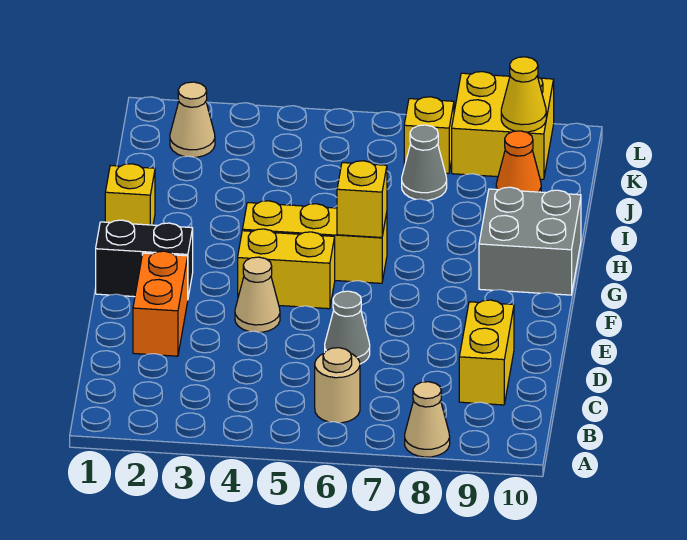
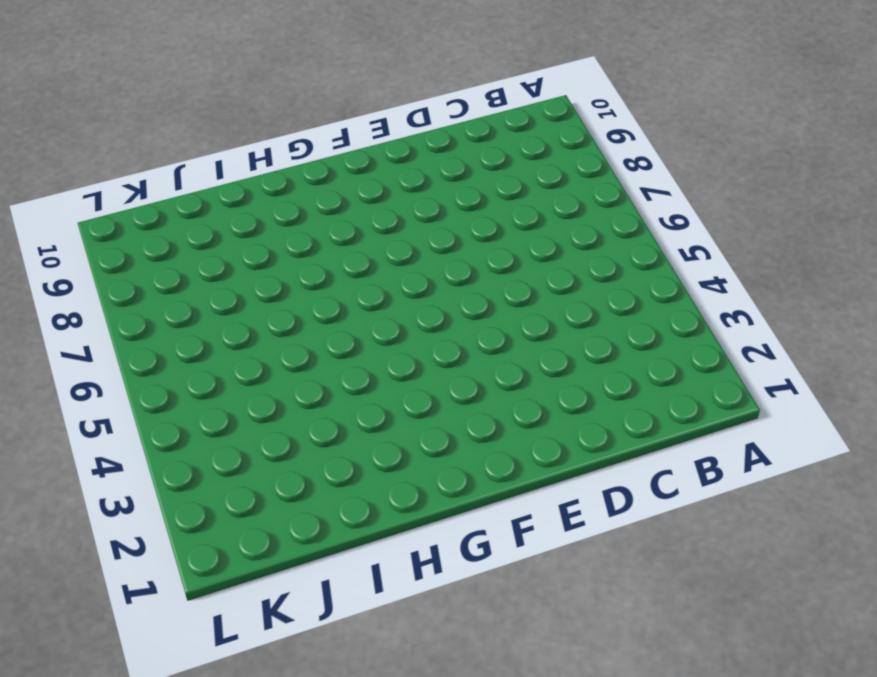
none -> tan 1x1 cone [405,382,450,457]
none -> tan 1x1 round brick [315,348,360,423]
none -> yellow 1x2 brick [459,300,514,405]

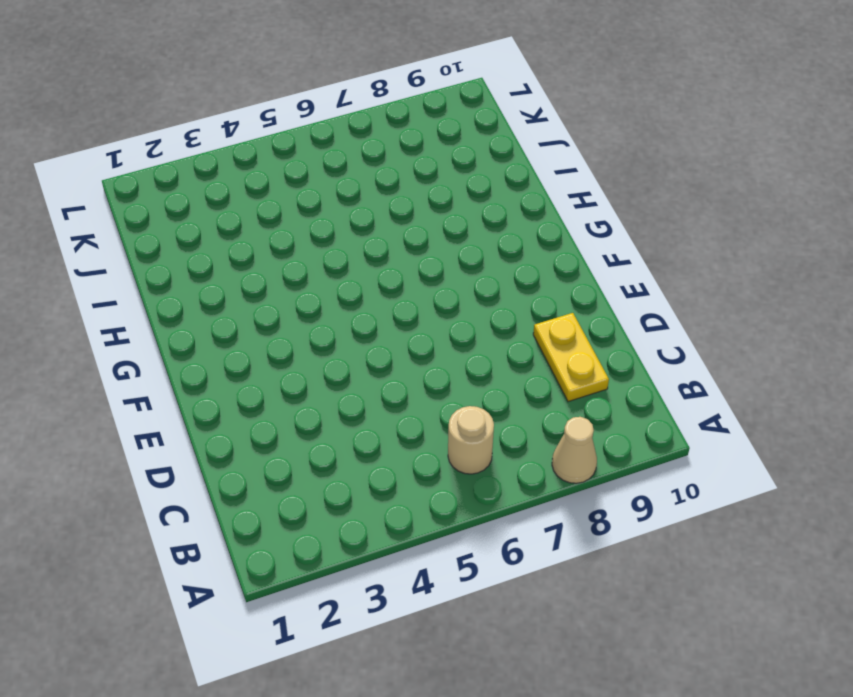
yellow 1x2 plate [533,313,609,402] -> yellow 1x2 brick [459,300,514,405]
none -> orange 1x2 brick [133,251,188,356]
none -> grey 1x1 cone [325,291,370,364]
none -> tan 1x1 cone [235,257,280,332]

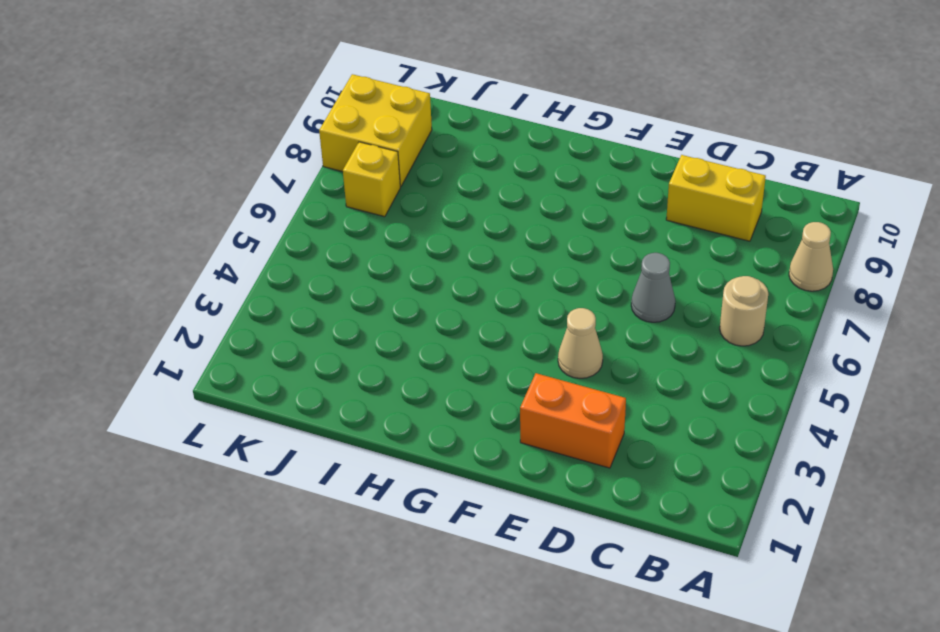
none -> black 1x2 brick [96,220,193,297]
none -> yellow 1x2 brick [238,229,335,309]
none -> yellow 1x3 brick [242,201,387,283]

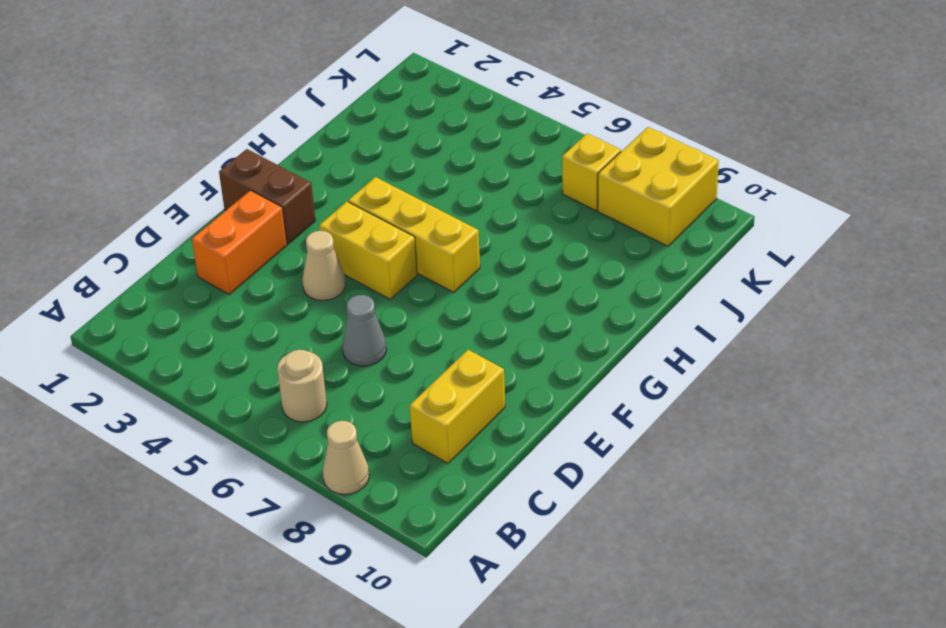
brown 1x2 brick [219,149,315,244] -> black 1x2 brick [96,220,193,297]
none -> grey 2x2 brick [479,187,581,295]
none -> yellow 1x1 brick [105,164,155,225]
none -> grey 1x1 cone [402,125,447,200]

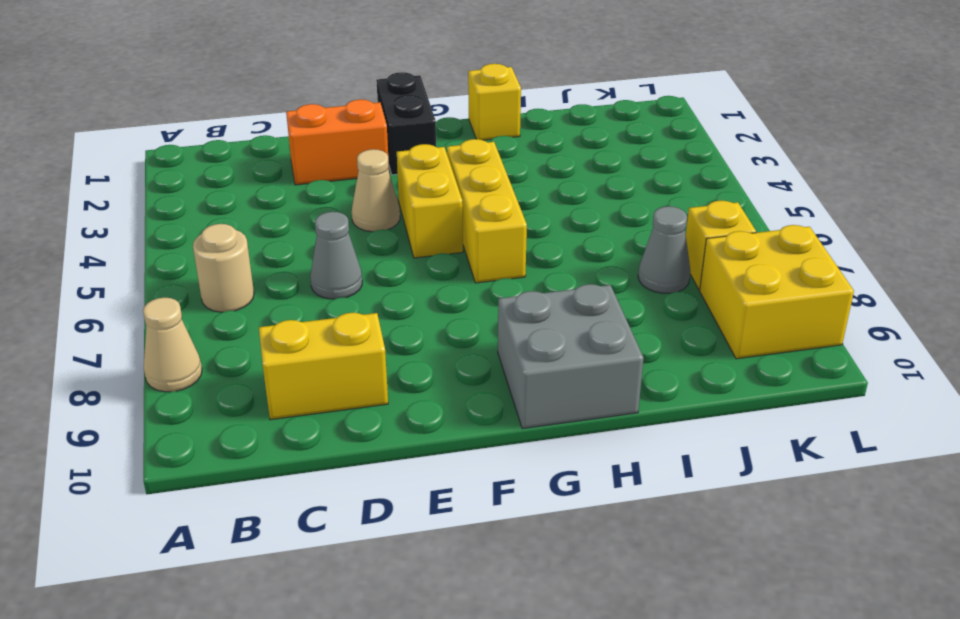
none -> orange 1x1 cone [496,131,541,192]
none -> tan 1x1 cone [170,82,215,157]
none -> yellow 1x1 brick [337,161,387,238]

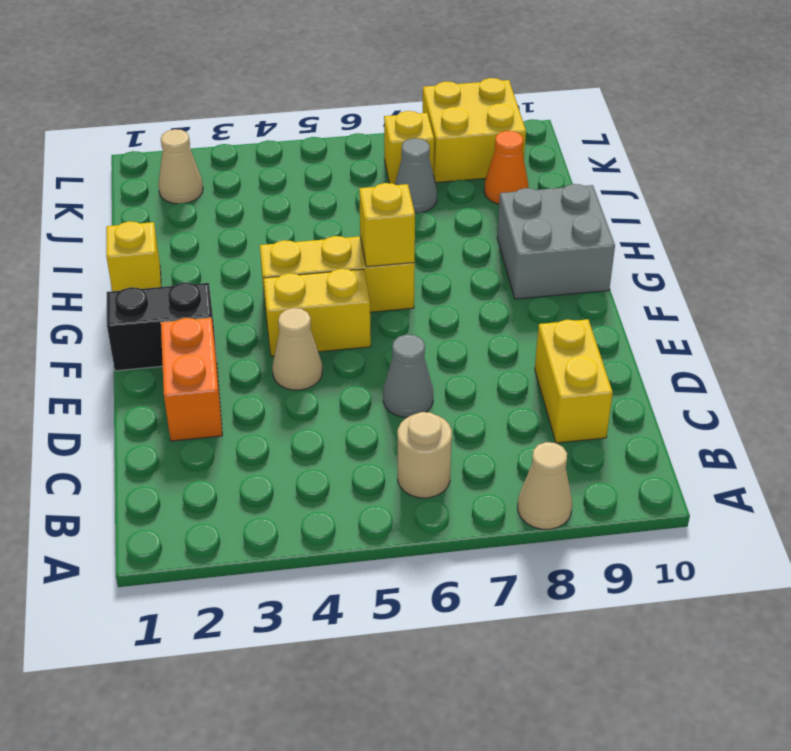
none -> yellow 1x1 cone [501,57,546,132]

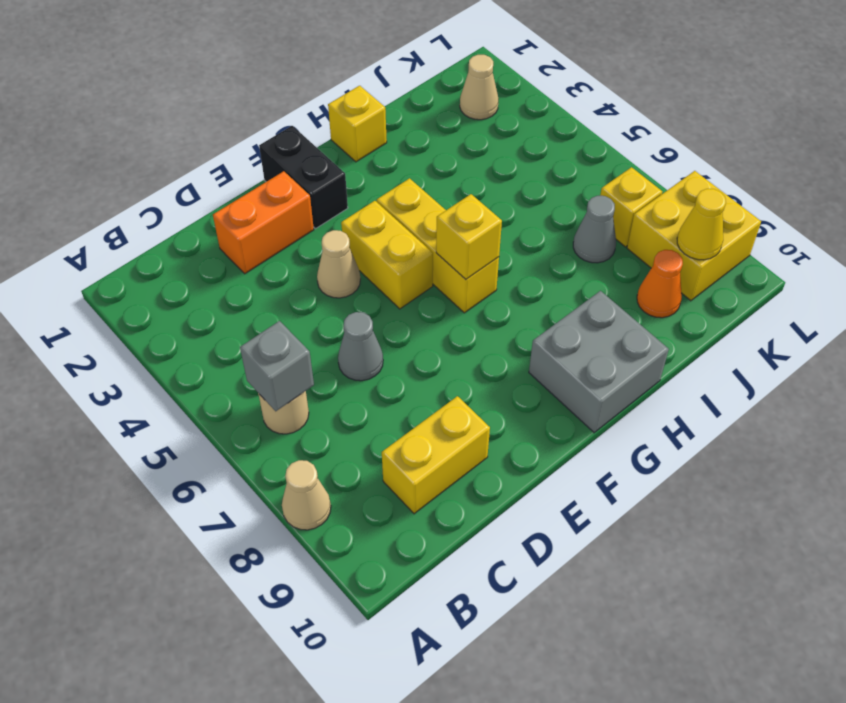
grey 1x1 brick [240,321,314,411] -> none

